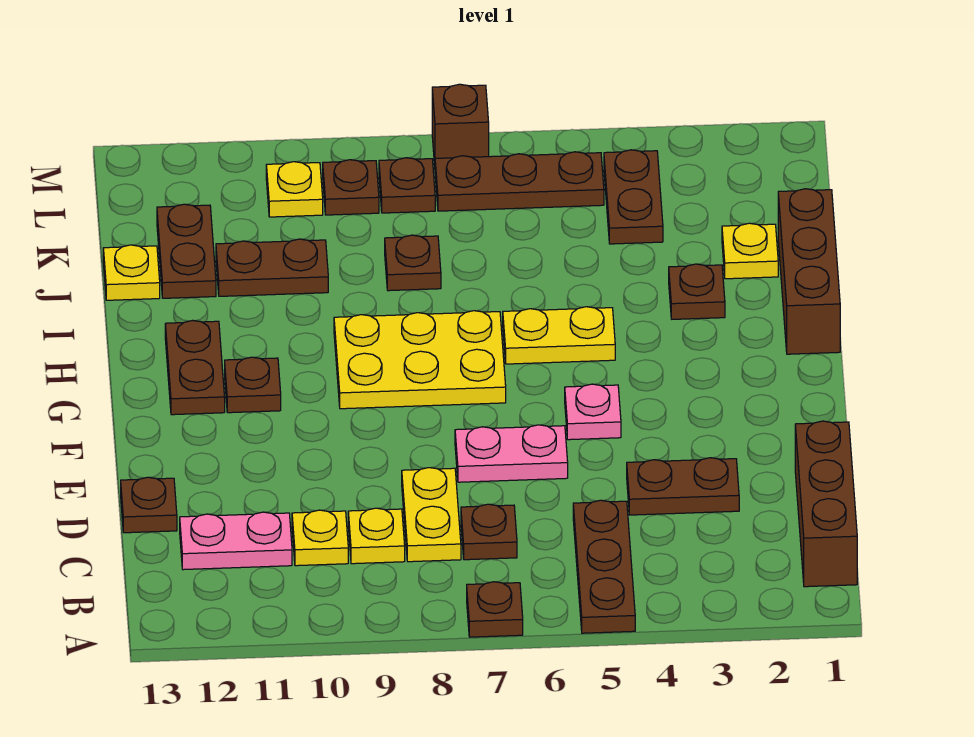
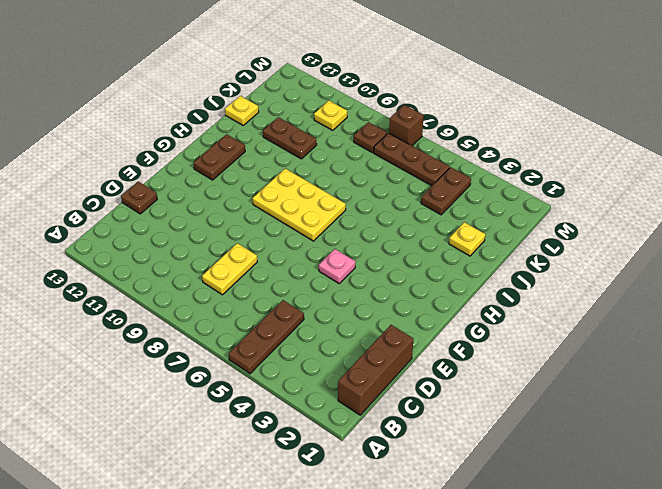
none -> brown 1x1 plate [467,582,523,637]
none -> brown 1x1 plate [461,504,517,560]
none -> yellow 1x1 plate [348,508,405,564]

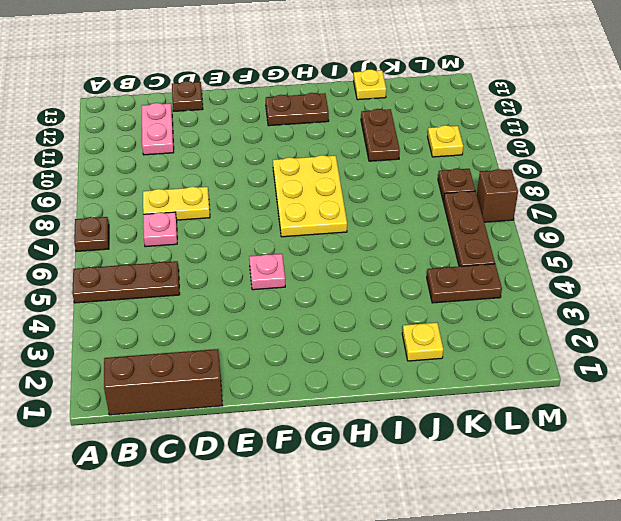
pink 1x1 plate [143,212,177,247] -> brown 1x1 plate [461,504,517,560]
none -> yellow 1x1 plate [348,508,405,564]
none -> yellow 1x1 plate [292,510,348,566]
none -> brown 1x2 plate [627,458,739,515]

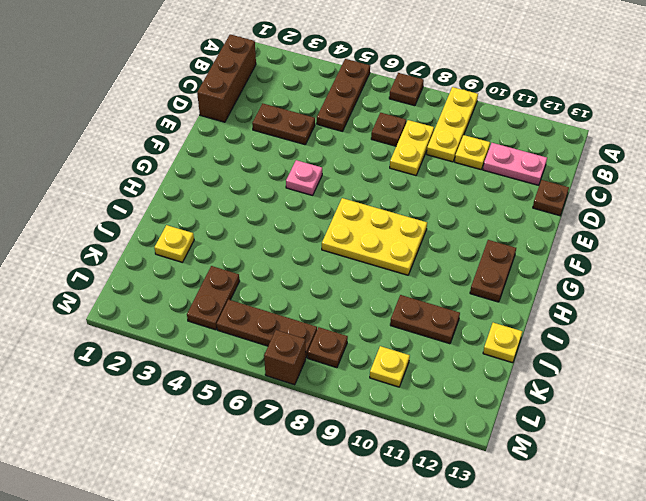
yellow 1x3 plate [427,87,478,162] -> yellow 1x1 plate [348,508,405,564]
none -> pink 1x2 plate [455,425,568,482]
none -> brown 1x1 plate [225,357,281,413]
none -> brown 1x3 brick [778,189,840,354]

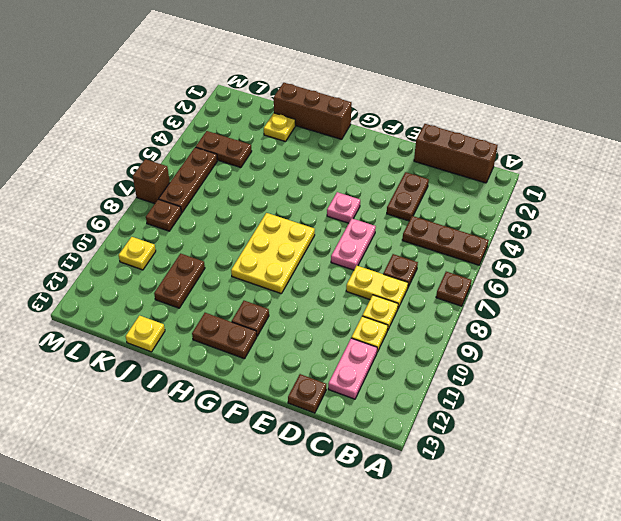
none -> yellow 1x2 plate [503,307,615,364]
none -> brown 1x1 plate [669,264,725,319]
none -> brown 1x1 plate [385,235,441,291]

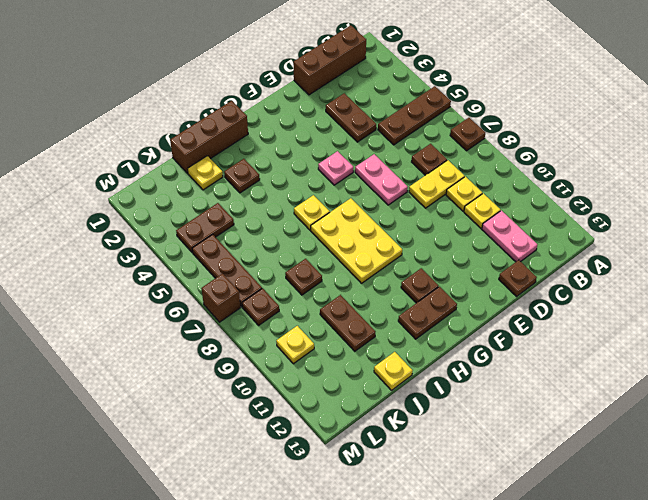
yellow 1x1 plate [294,195,330,230] -> yellow 1x2 plate [503,307,615,364]
none -> brown 1x2 plate [157,204,216,298]
none -> brown 1x1 plate [323,160,379,215]

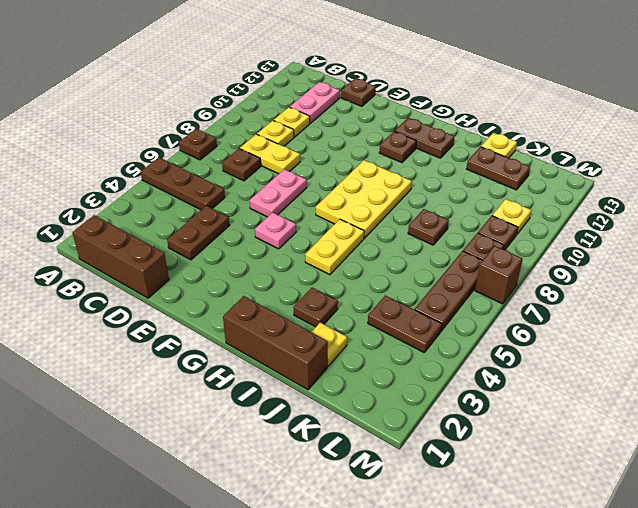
none -> brown 1x2 plate [216,239,328,296]

